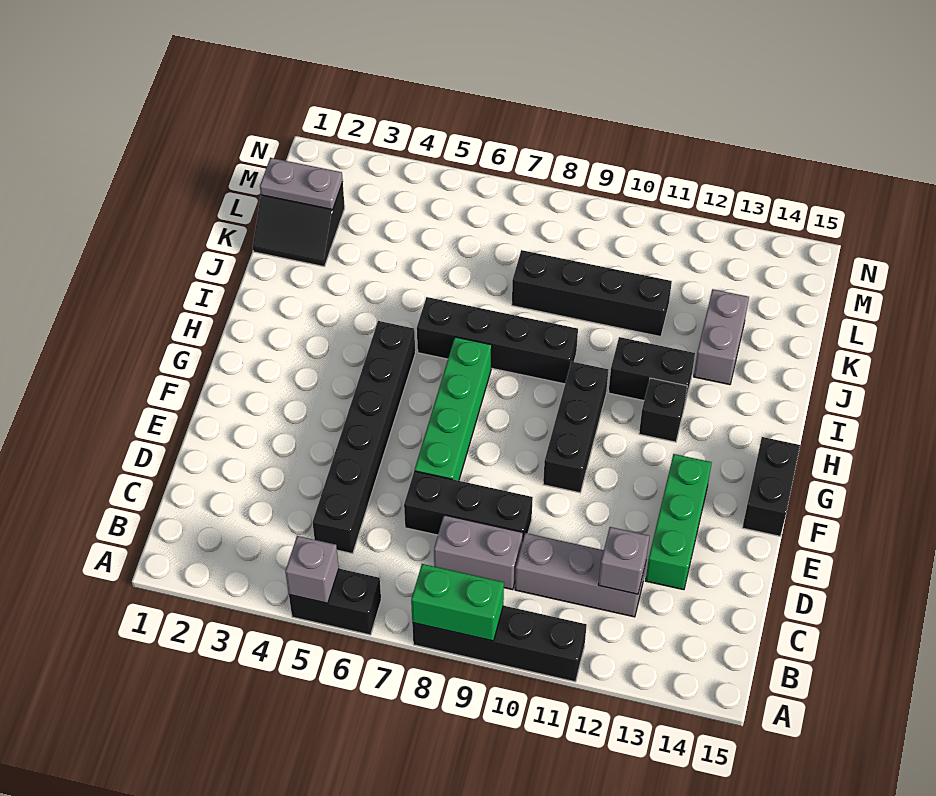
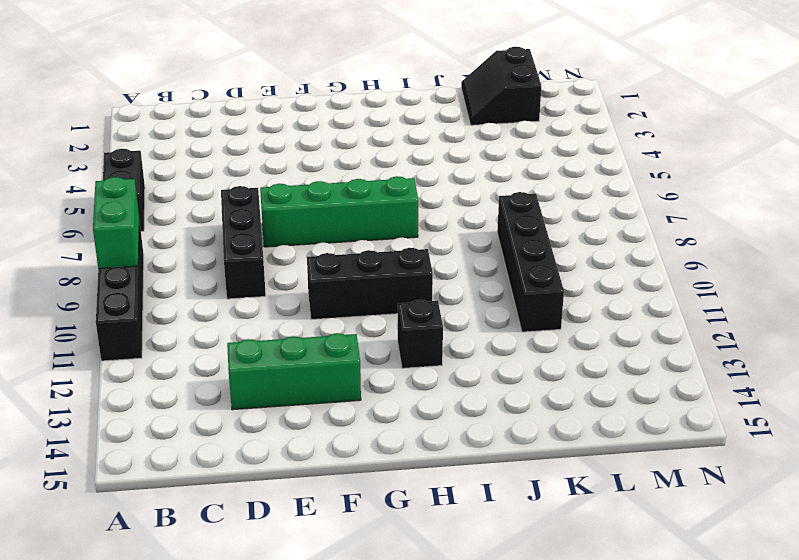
none -> black 1x6 brick [312,321,415,554]
none -> grey 1x2 brick [434,515,523,590]
none -> grey 1x3 brick [515,533,646,617]

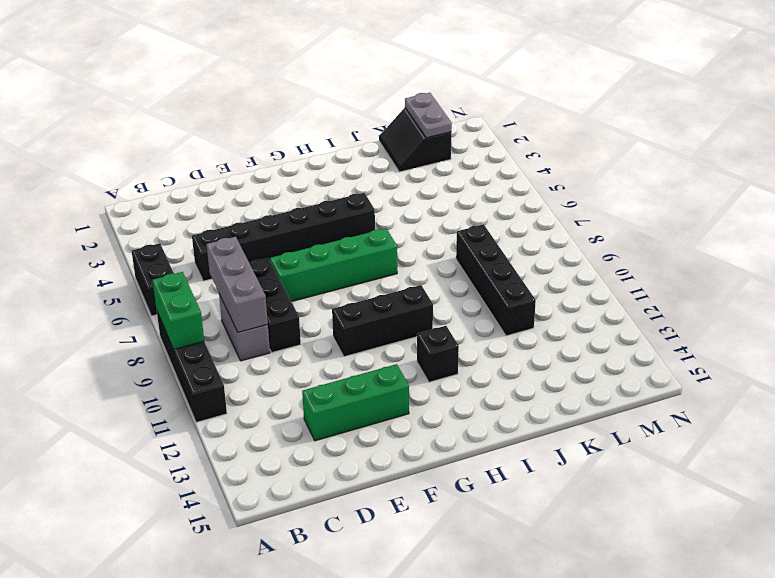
grey 1x3 brick [207,237,268,332] -> grey 1x3 brick moved to [515,533,646,617]
none -> black 1x2 brick [742,437,800,536]
none -> black 1x4 brick [417,297,578,384]
none -> black 1x2 brick [608,337,695,407]

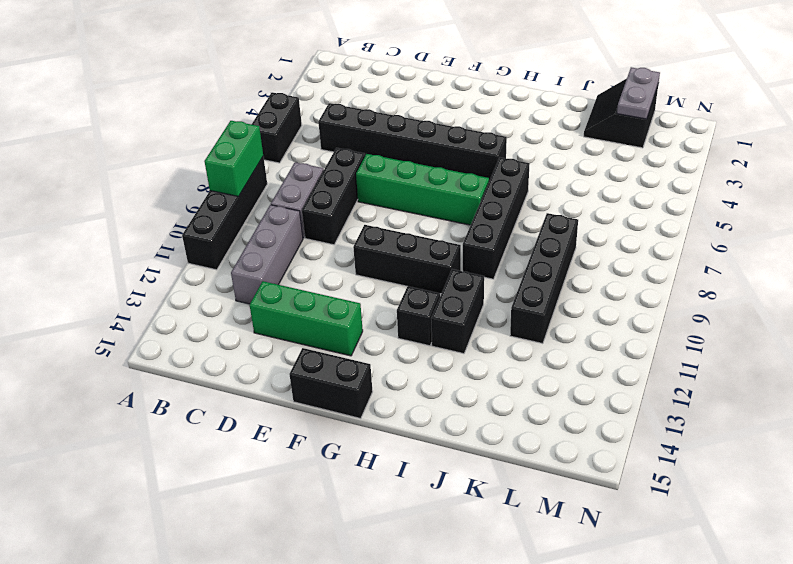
none -> grey 1x2 brick [694,289,749,385]
none -> grey 1x1 brick [285,536,339,603]
none -> grey 1x1 brick [599,527,650,594]

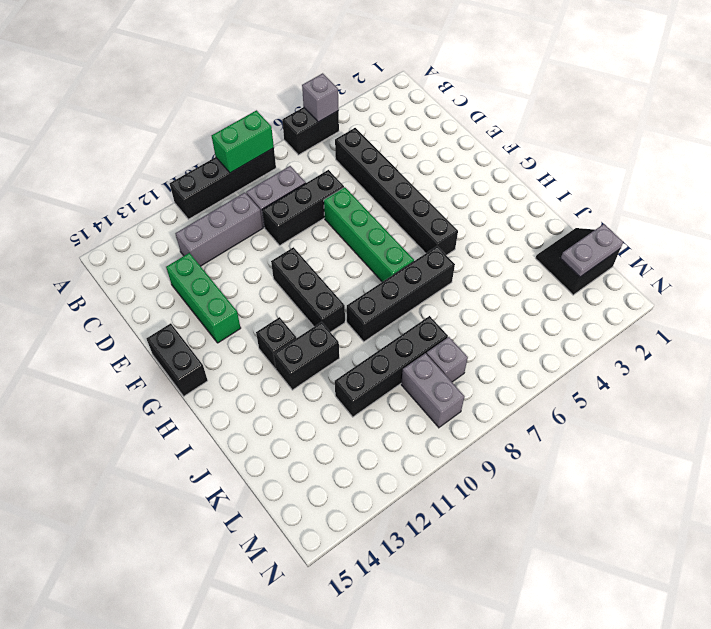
grey 1x1 brick [426,337,468,382] -> grey 1x1 brick moved to [599,527,650,594]
grey 1x2 brick [401,353,464,428] -> grey 1x2 brick moved to [694,289,749,385]

